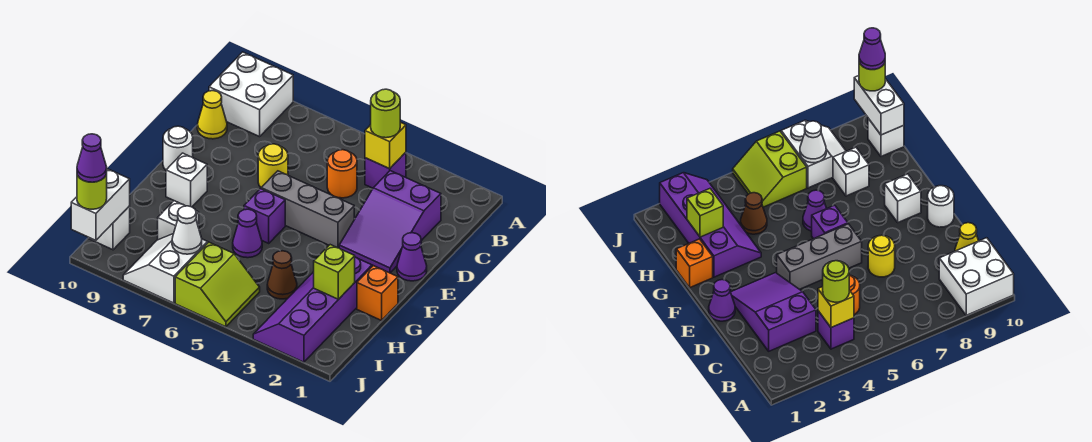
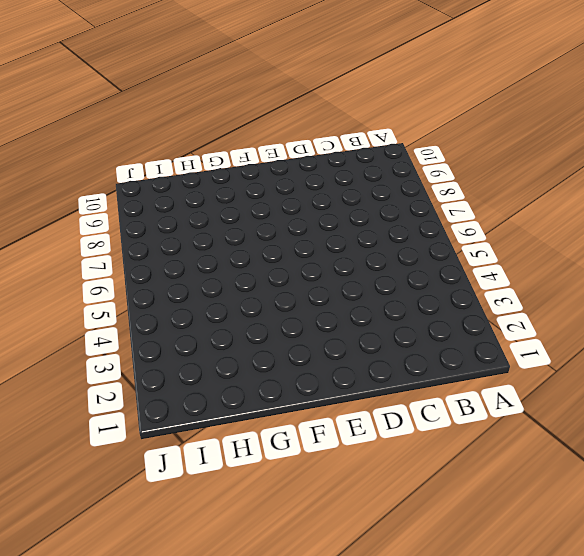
none -> white 2x2 brick [209,52,293,137]
none -> purple 1x1 brick [365,152,406,188]
none -> purple 2x3 slope [339,171,441,273]

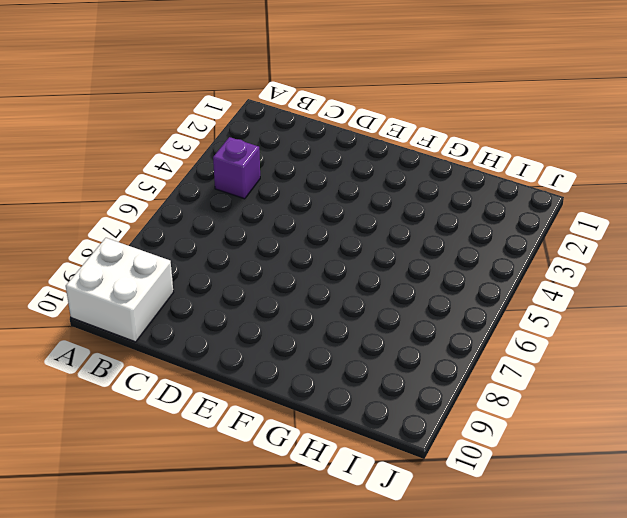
none -> purple 2x3 slope [339,171,441,273]
none -> orange 1x1 round brick [327,150,357,198]
none -> yellow 1x1 cone [197,91,227,139]

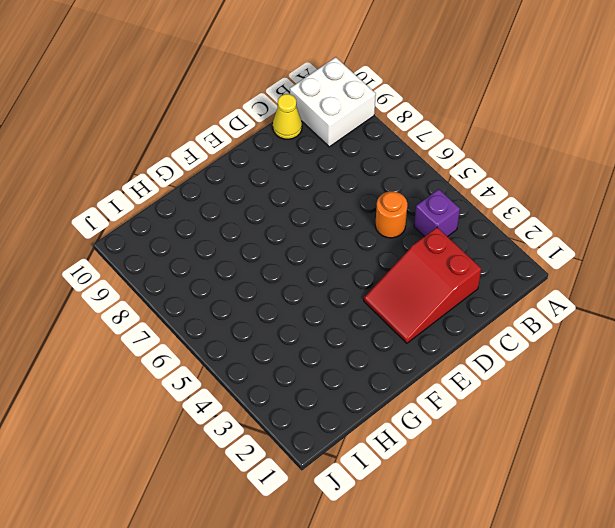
red 2x3 slope [364,227,481,343] -> purple 2x3 slope [339,171,441,273]
none -> yellow 1x1 round brick [258,144,288,187]
none -> purple 1x1 cone [397,233,427,281]
none -> grey 1x3 brick [261,171,354,248]

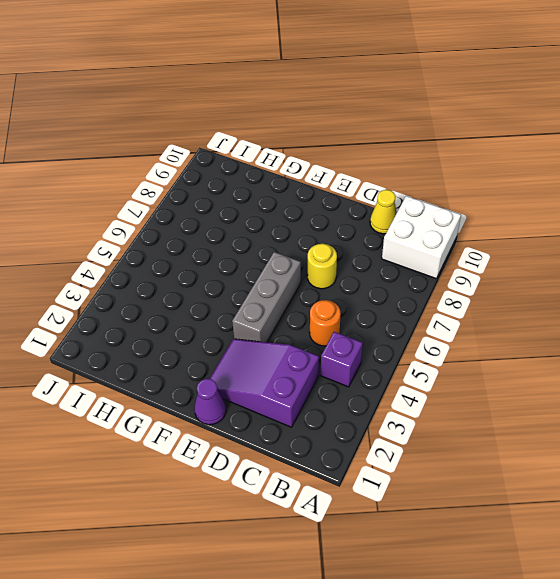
none -> white 1x1 round brick [163,126,193,170]
none -> purple 1x1 brick [244,189,285,243]
none -> white 1x1 brick [166,153,207,207]

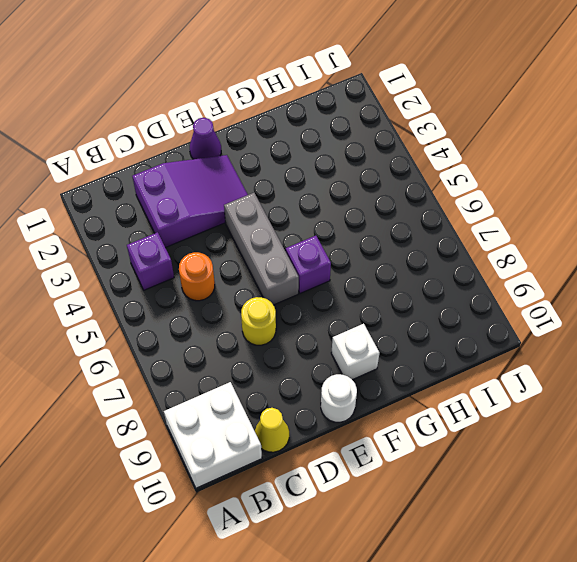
none -> orange 1x1 brick [357,266,398,320]
none -> purple 2x4 slope [253,257,372,362]
none -> purple 1x1 cone [233,209,262,258]

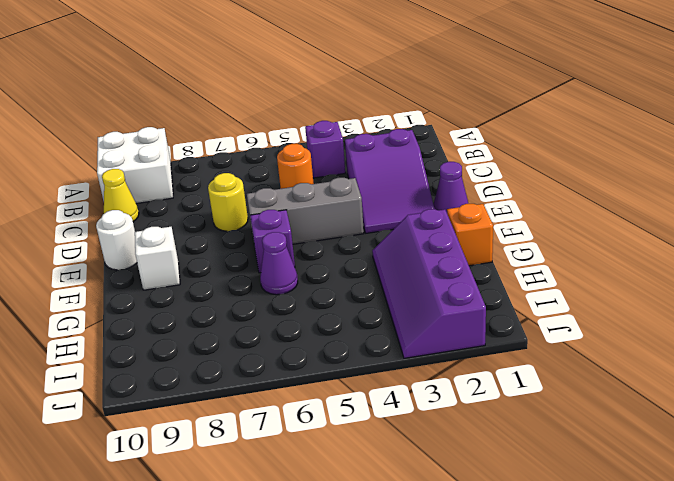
none -> brown 1x1 cone [267,251,297,299]
none -> white 1x1 brick [158,201,199,240]
none -> lime 2x2 slope [175,242,260,327]

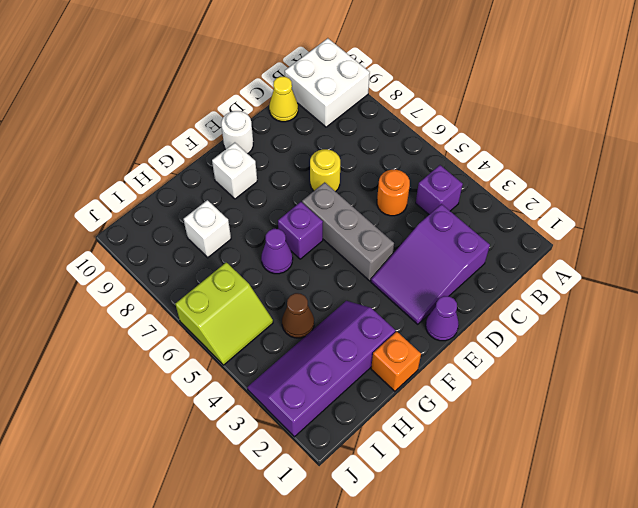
none -> white 2x2 slope [123,234,208,303]
none -> white 1x1 brick [88,206,130,250]
none -> yellow 1x1 brick [365,122,406,169]

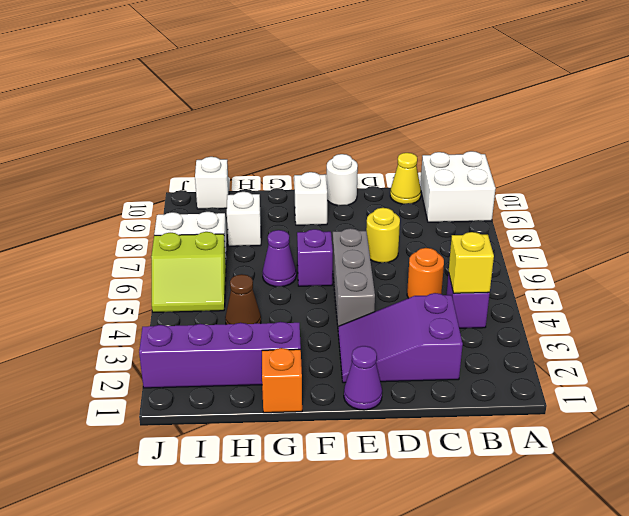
none -> lime 1x1 brick [314,245,355,299]
none -> white 1x1 cone [172,206,202,254]
none -> white 1x2 brick [71,169,130,240]

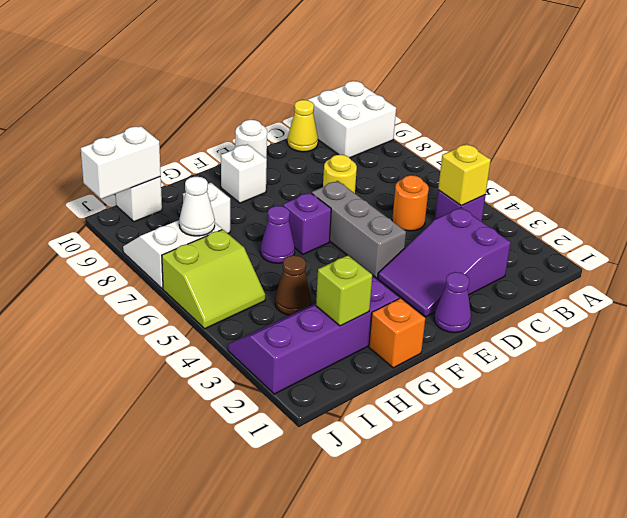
none -> lime 1x1 round brick [371,89,400,138]
none -> lime 1x1 round brick [77,173,107,209]
none -> purple 1x1 cone [77,134,107,182]

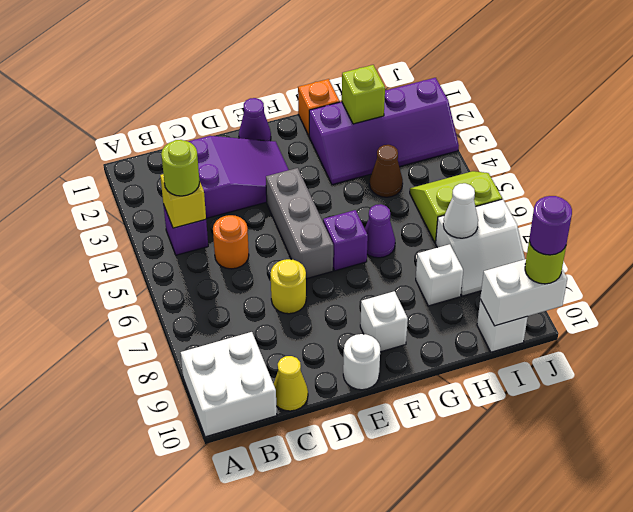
purple 1x1 round brick [529,196,572,255] -> purple 1x1 cone [77,134,107,182]

